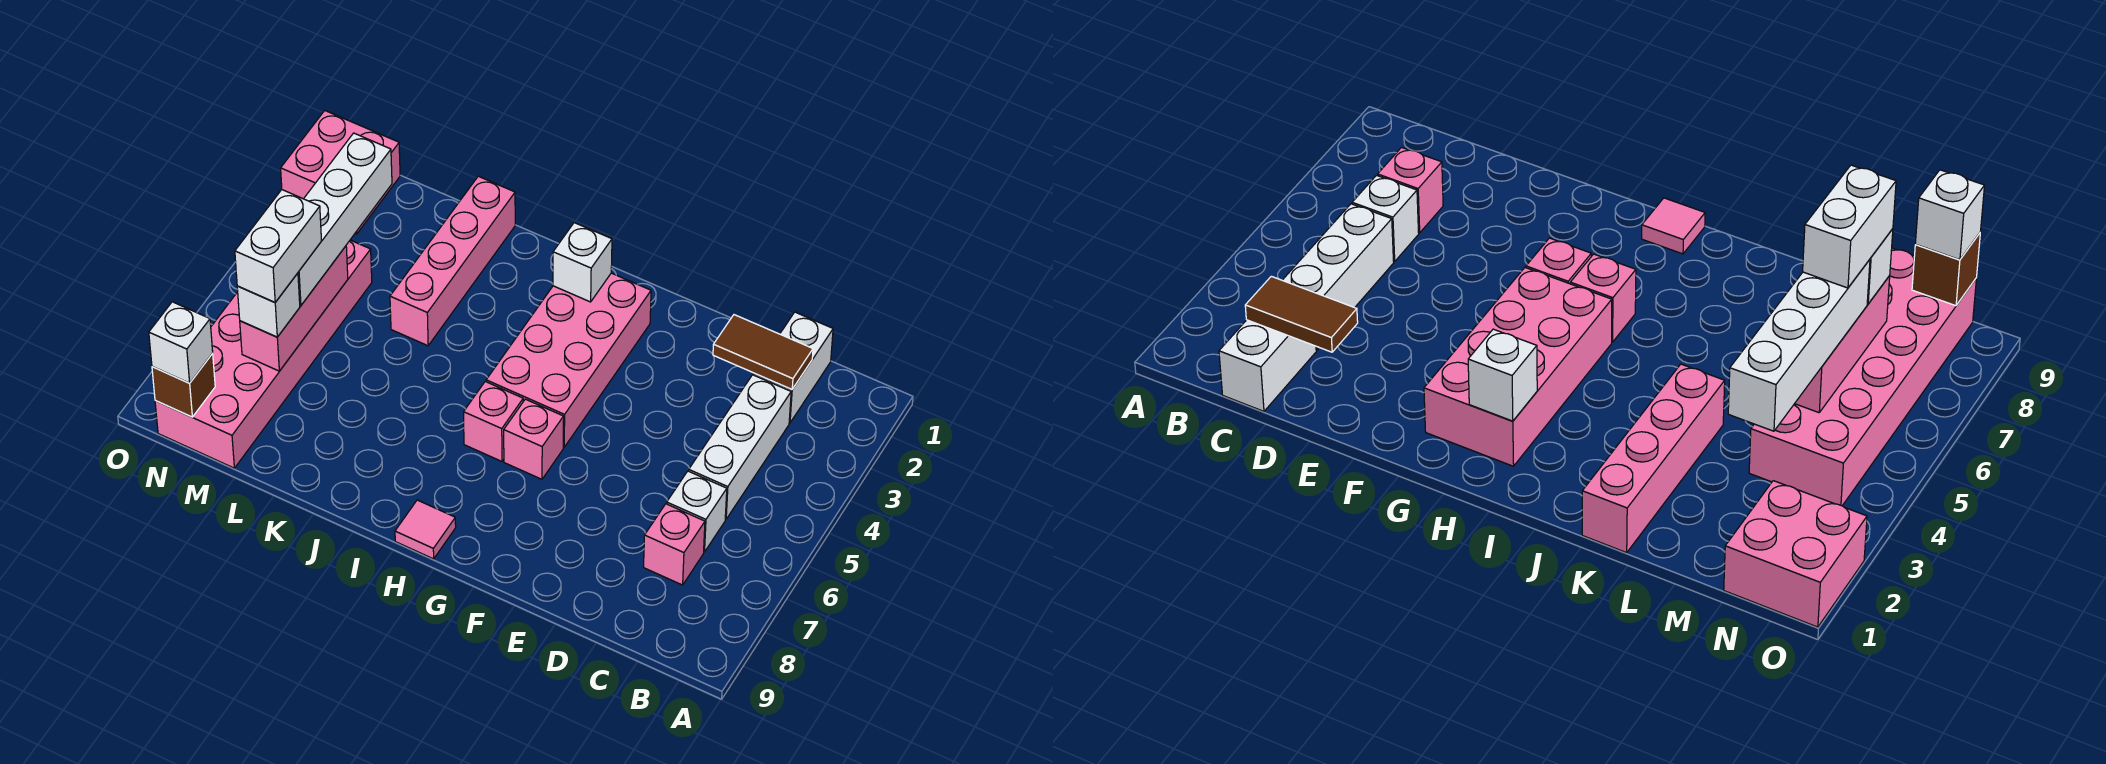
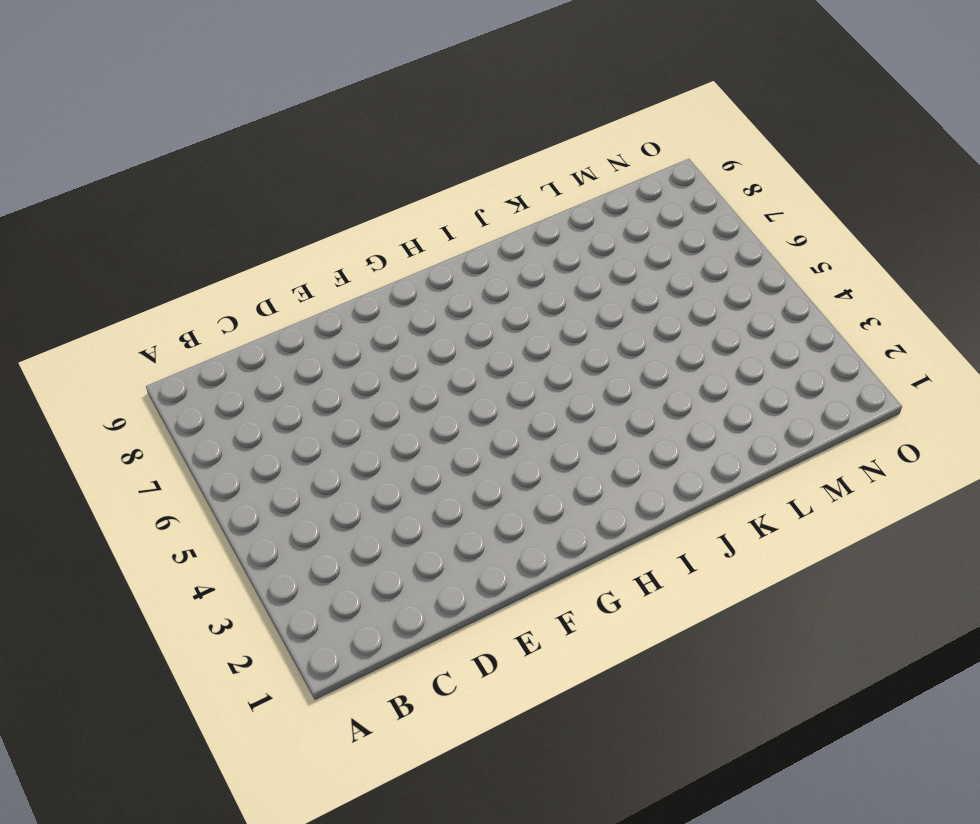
none -> white 1x2 brick [753,312,833,423]
none -> white 1x3 brick [689,375,791,519]
none -> white 1x1 brick [667,471,727,552]

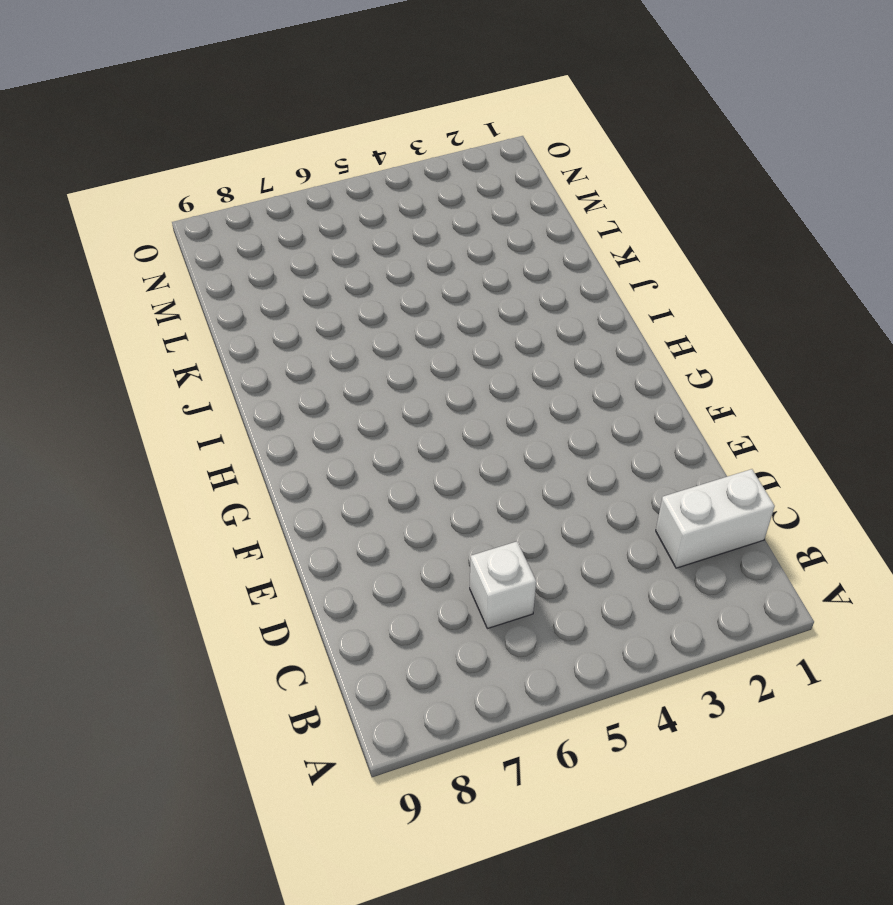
none -> white 1x3 brick [689,375,791,519]
none -> pink 1x1 brick [644,504,705,585]
none -> pink 2x4 brick [486,273,651,447]

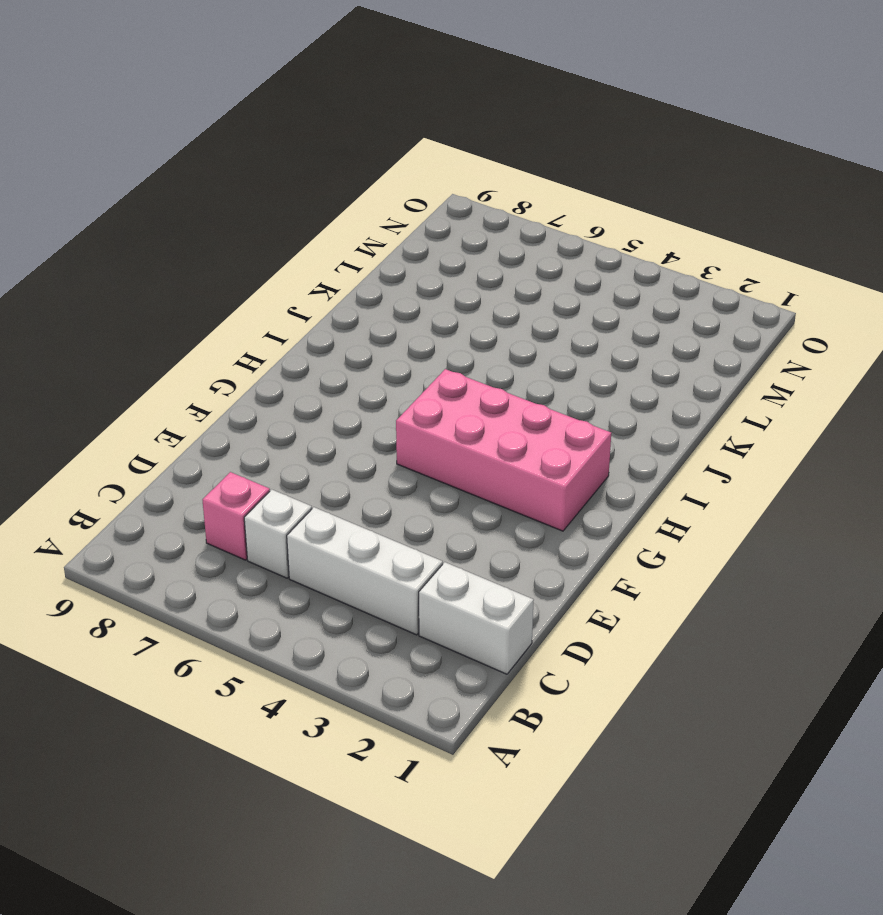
none -> pink 1x1 brick [504,399,564,479]
none -> pink 1x1 brick [464,382,523,461]
none -> pink 1x1 tile [395,500,456,559]

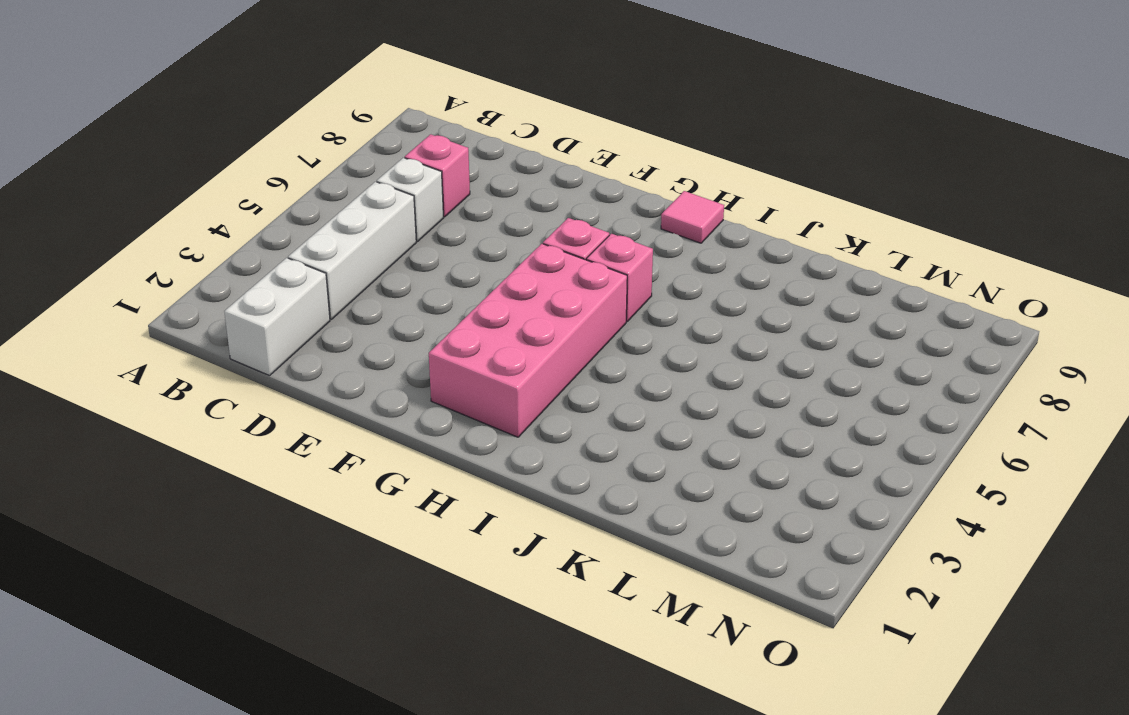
none -> pink 1x4 brick [390,176,515,346]
none -> pink 2x6 brick [155,240,372,468]
none -> pink 2x2 brick [281,111,400,234]

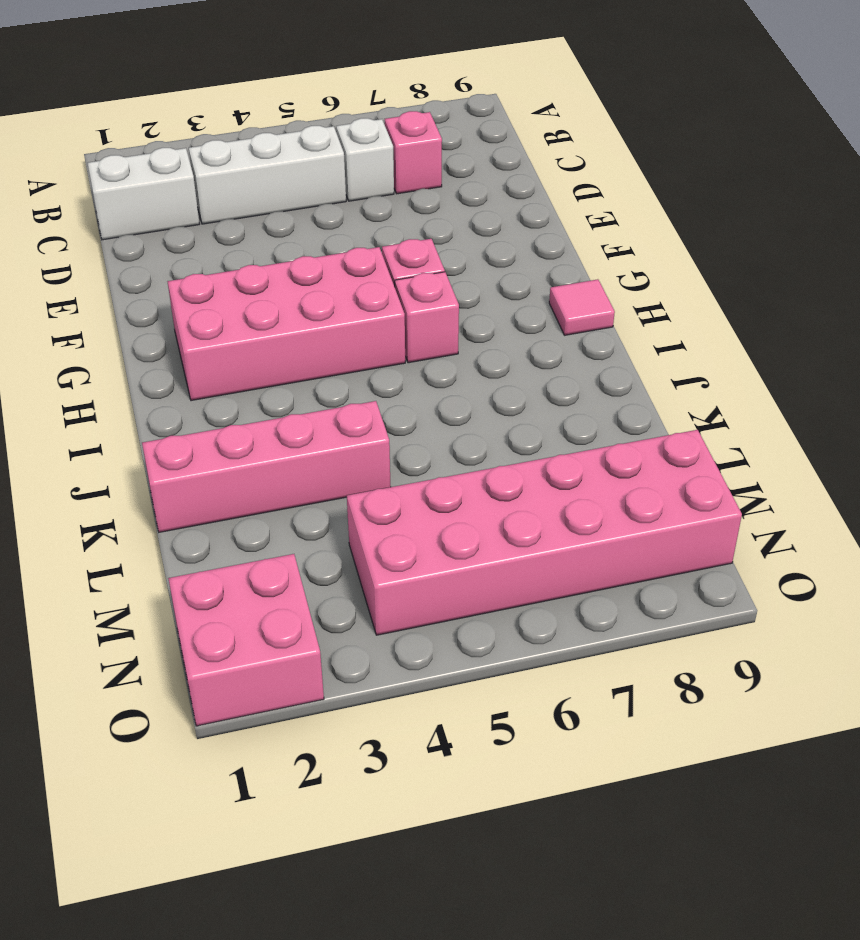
none -> brown 1x2 tile [713,315,813,389]
none -> white 1x1 brick [553,223,612,302]
none -> pink 1x3 brick [240,246,348,371]

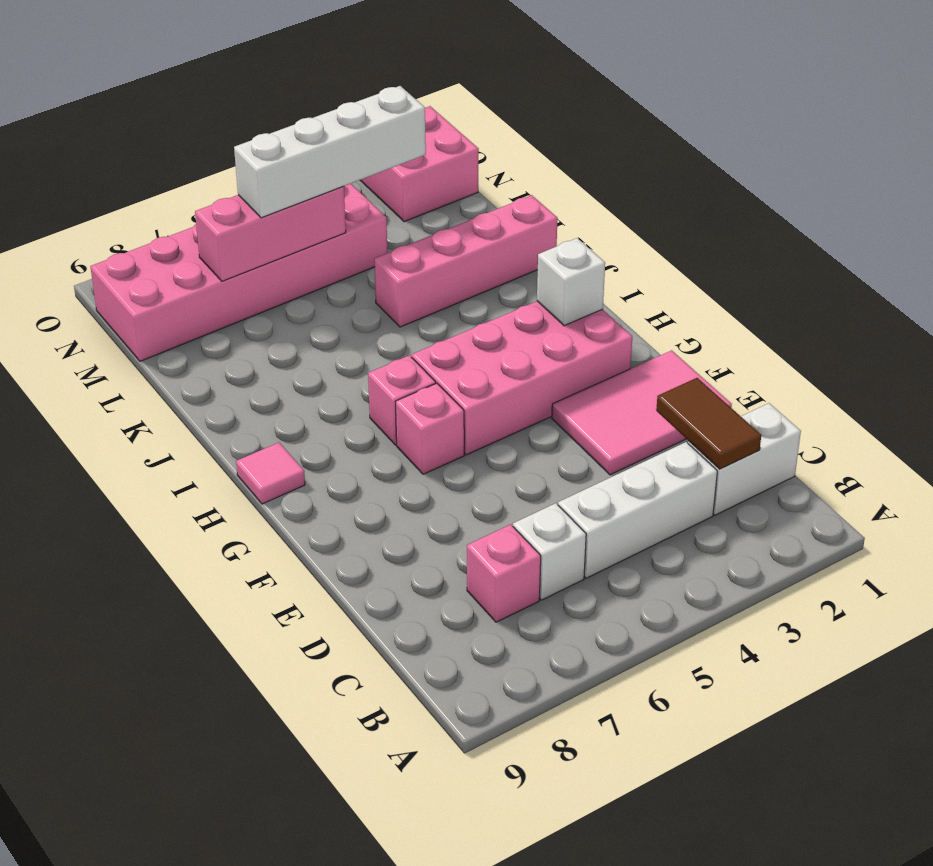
pink 2x3 tile [552,350,732,475] -> none
none -> brown 1x1 brick [152,354,215,417]
none -> white 1x1 brick [237,273,300,337]
none -> white 1x1 brick [149,302,213,383]

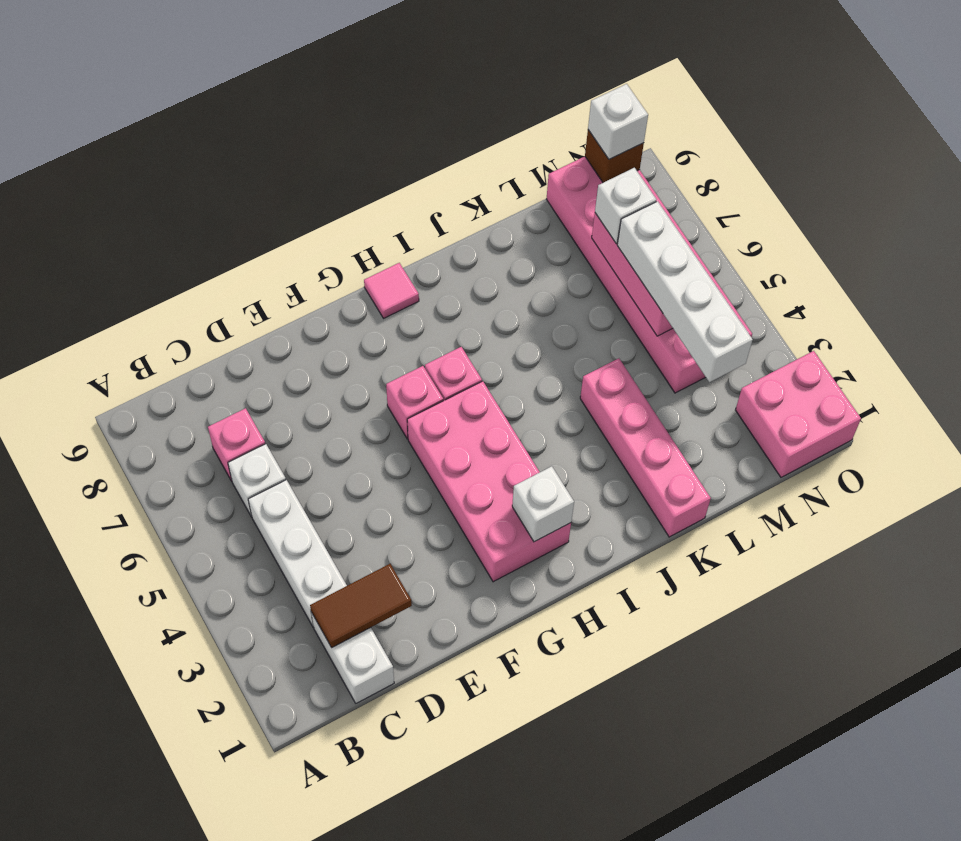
none -> white 1x2 brick [235,190,321,302]

